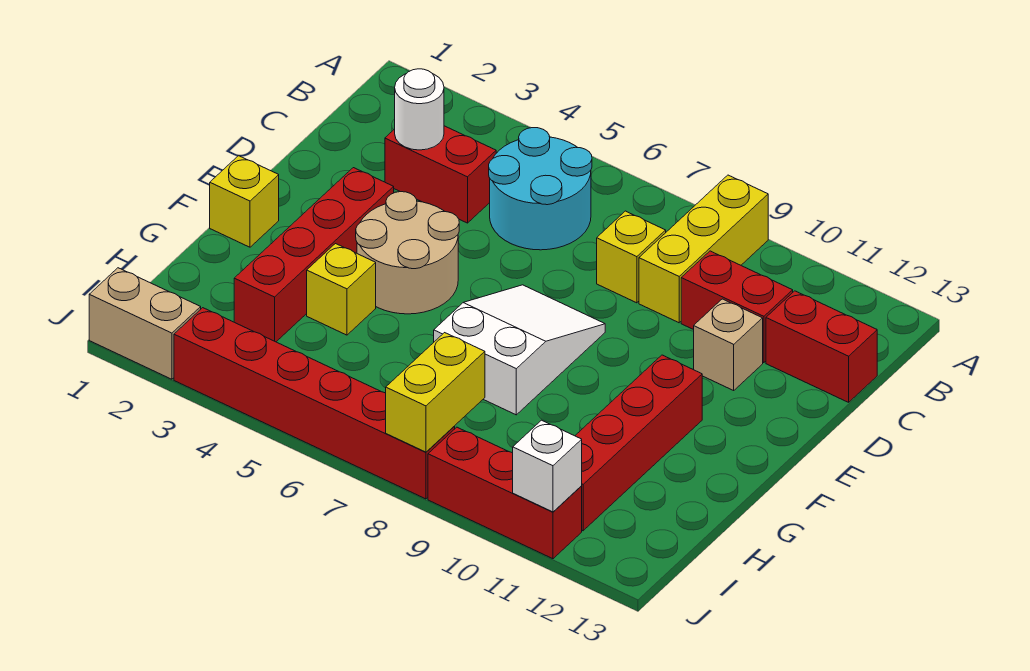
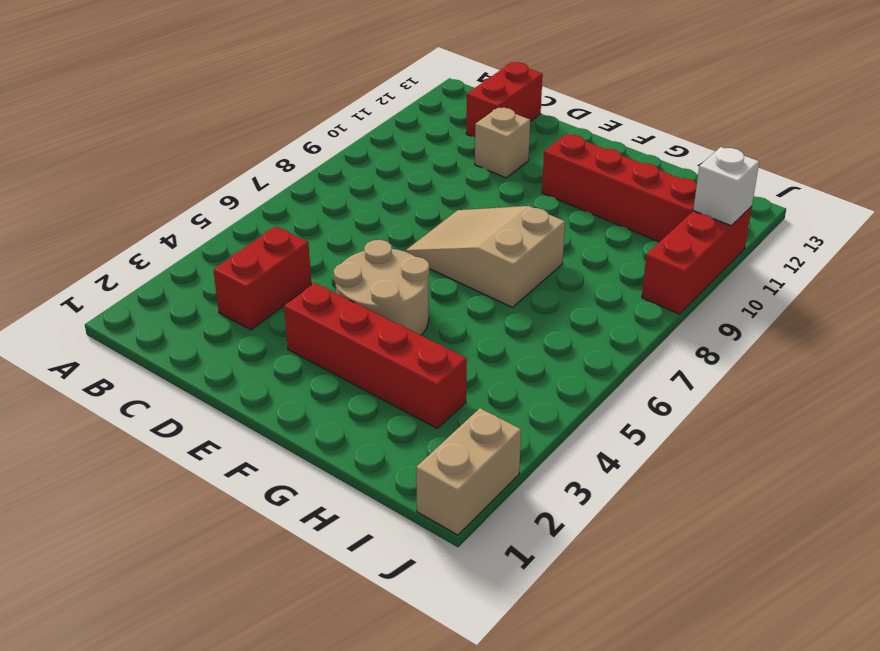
tan 2x3 slope [406,206,565,307] -> white 2x3 slope [434,285,605,415]
none -> yellow 1x3 brick [639,175,768,323]
none -> cyan 2x2 round brick [489,128,592,250]
none -> yellow 1x1 brick [597,211,666,303]

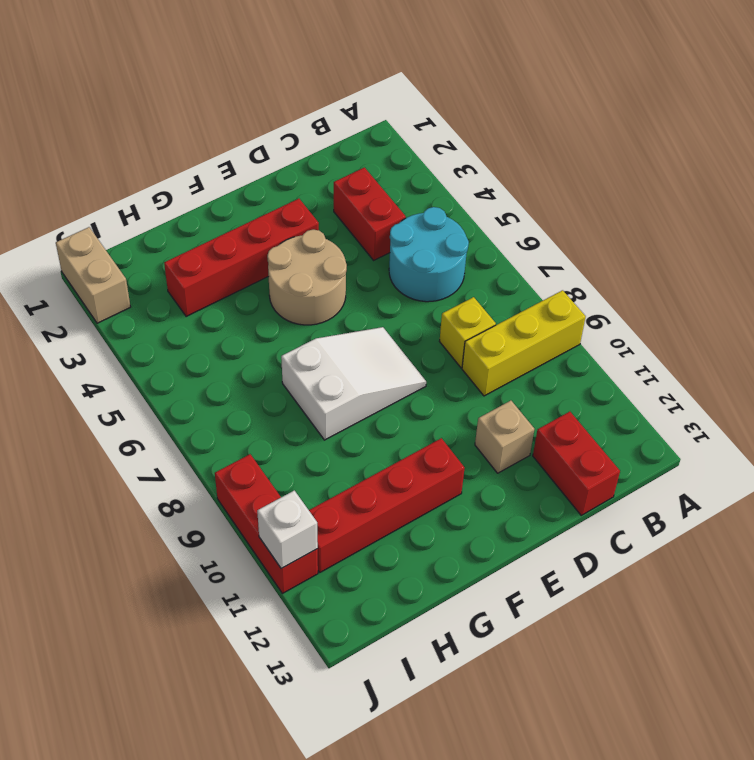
none -> red 1x2 brick [681,251,793,363]
none -> yellow 1x1 brick [210,156,279,247]
none -> yellow 1x1 brick [307,244,376,335]

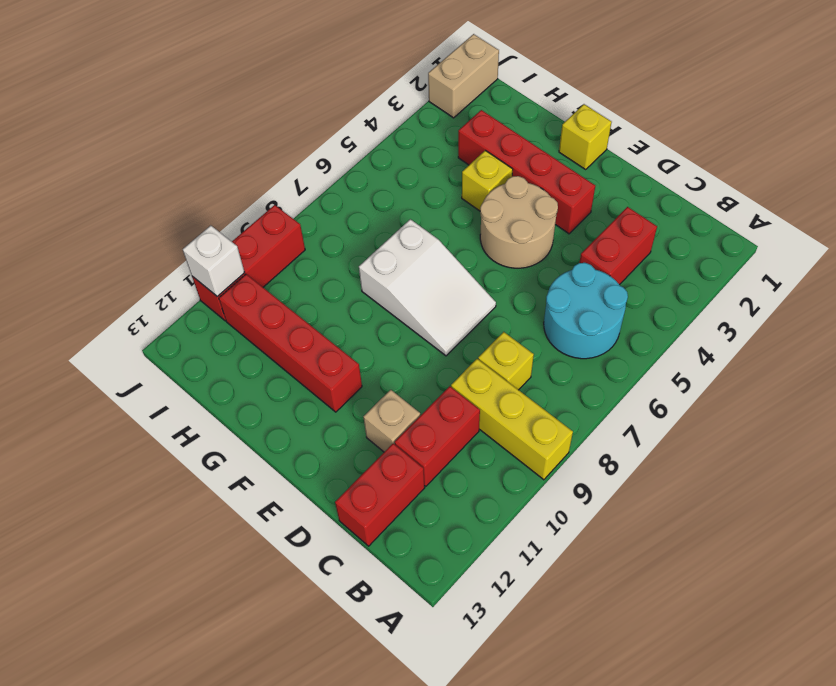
none -> red 1x6 brick [174,308,455,499]
none -> white 1x1 round brick [395,69,444,150]
none -> yellow 1x2 brick [386,333,485,452]

